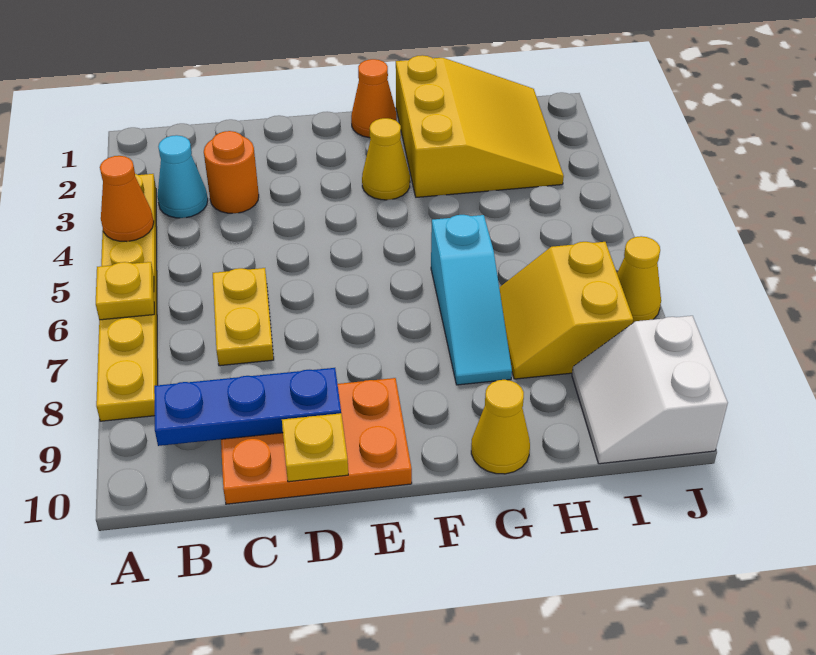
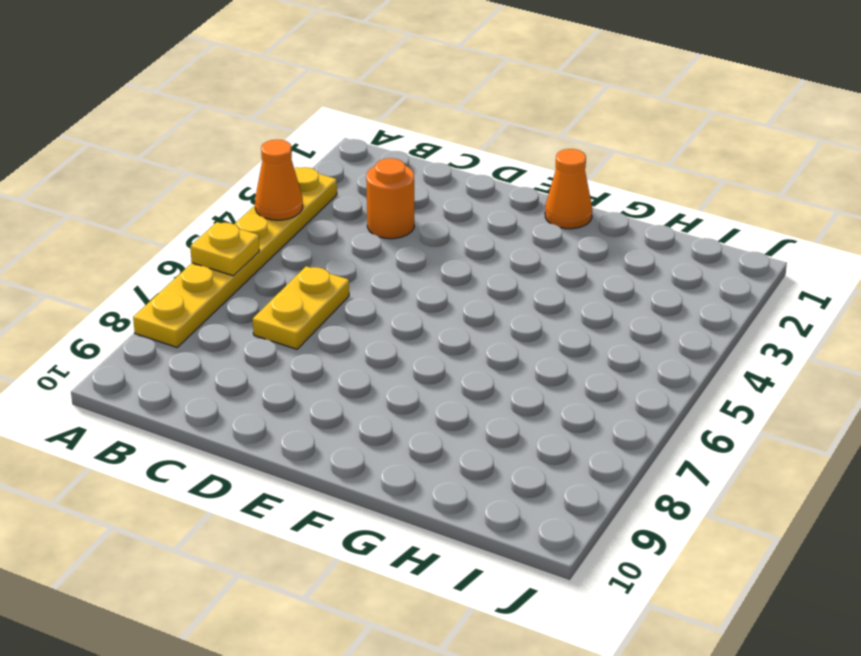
none -> cyan 1x1 cone [157,135,208,218]
none -> orange 2x3 plate [221,378,412,504]
none -> yellow 1x1 cone [362,118,410,200]

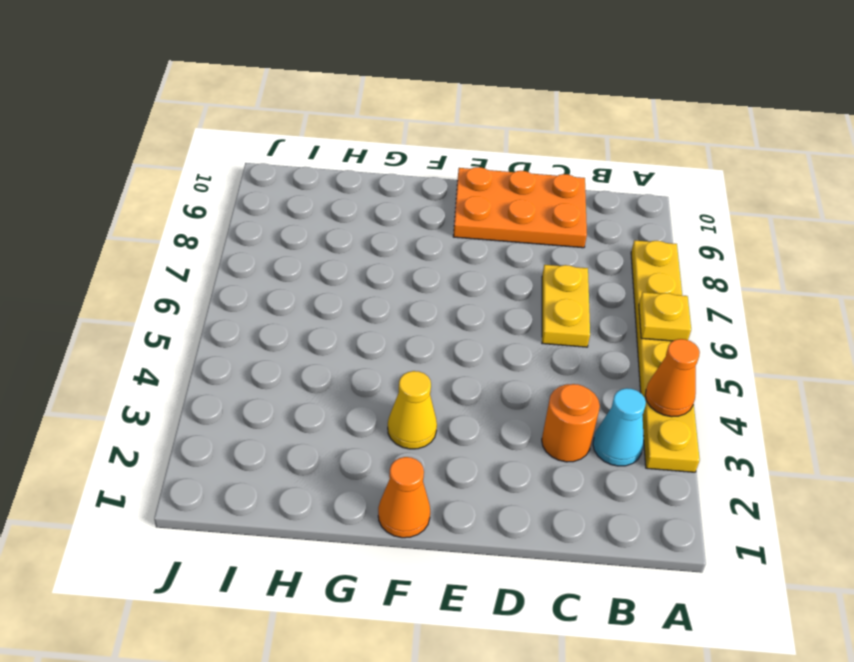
none -> yellow 3x3 slope [396,55,564,197]
none -> cyan 1x3 slope [431,215,512,385]
none -> yellow 1x1 cone [471,380,530,474]

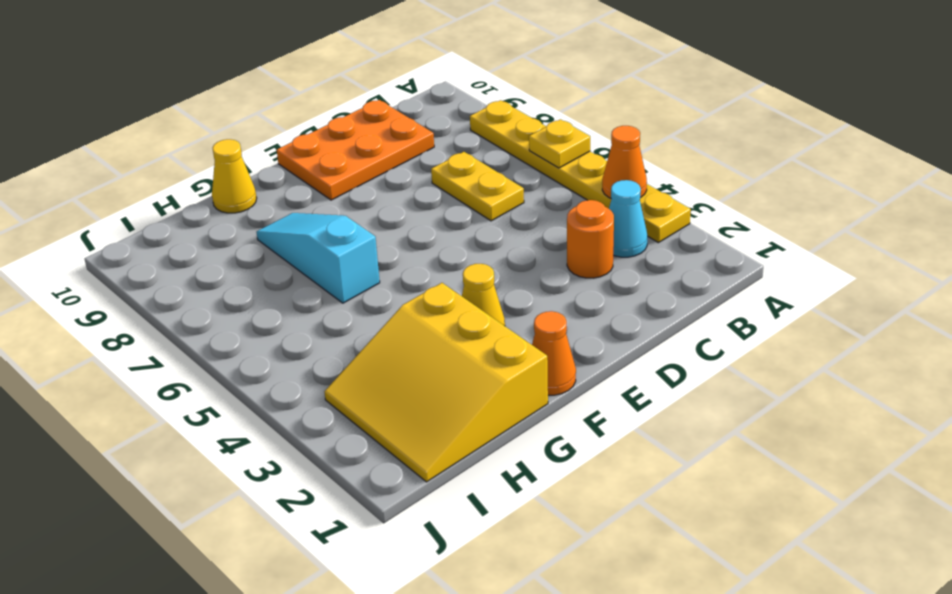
none -> yellow 2x2 slope [499,242,633,379]
none -> white 2x2 slope [572,316,728,464]
none -> yellow 1x1 cone [617,236,661,323]

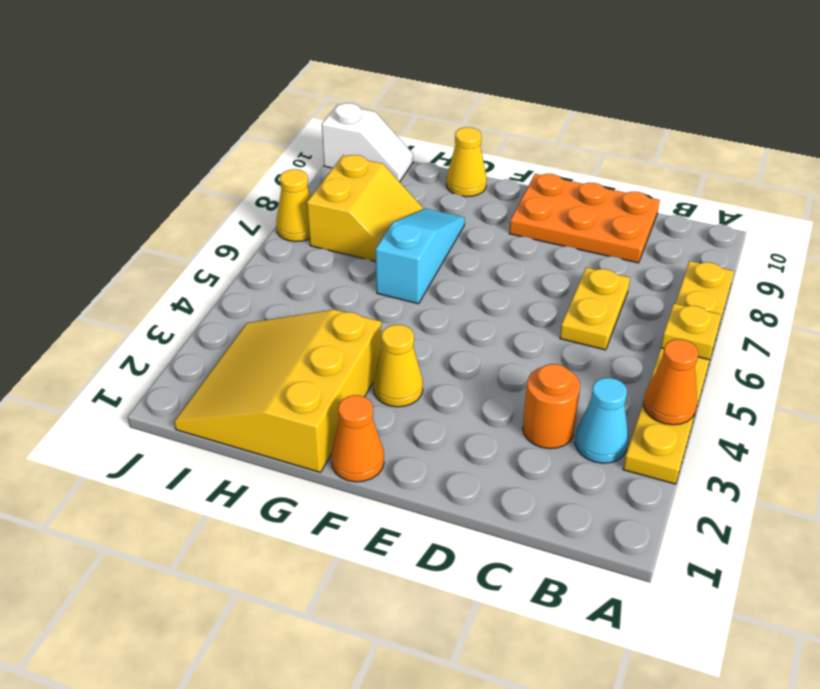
white 1x2 slope [322,103,413,182] -> white 2x2 slope [572,316,728,464]
none -> blue 1x3 plate [154,368,341,446]
none -> yellow 1x1 plate [282,413,348,482]

